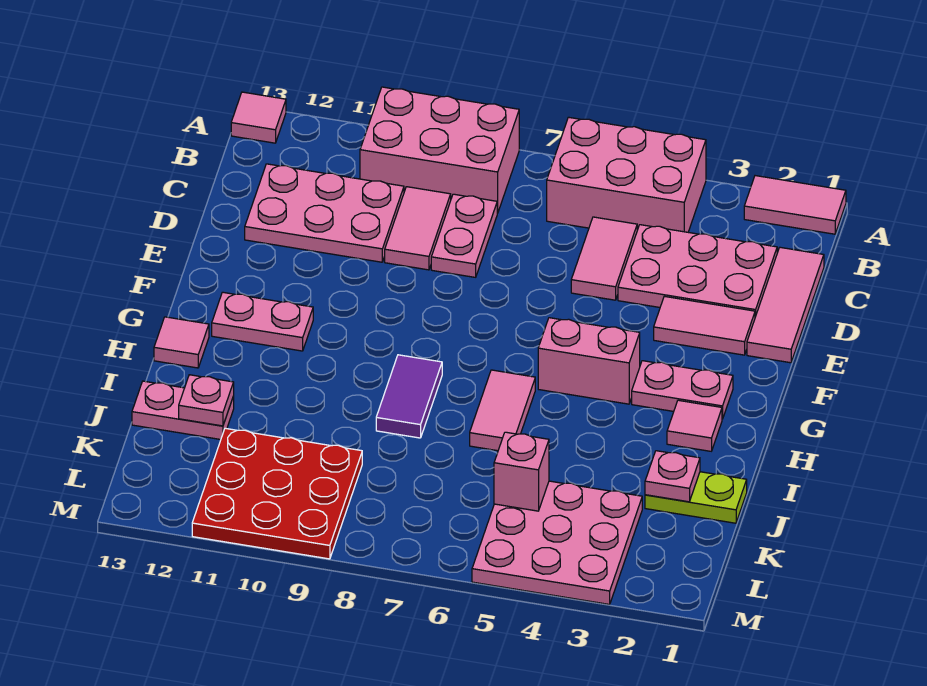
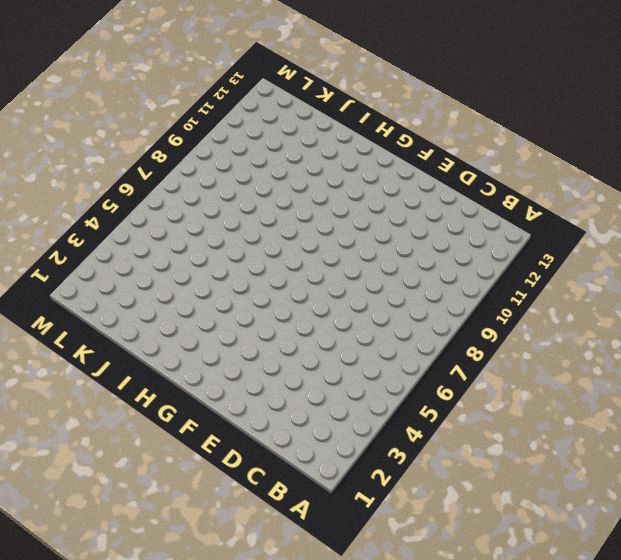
none -> pink 1x2 tile [744,176,846,234]
none -> pink 2x3 brick [547,117,706,232]
none -> pink 2x3 brick [360,87,519,213]

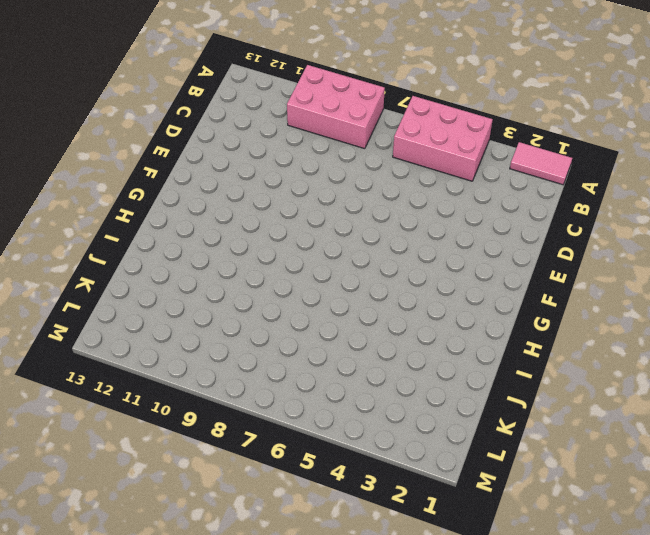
none -> pink 1x1 tile [231,92,286,143]
none -> pink 1x3 tile [747,247,824,363]
none -> pink 2x3 plate [618,225,777,317]

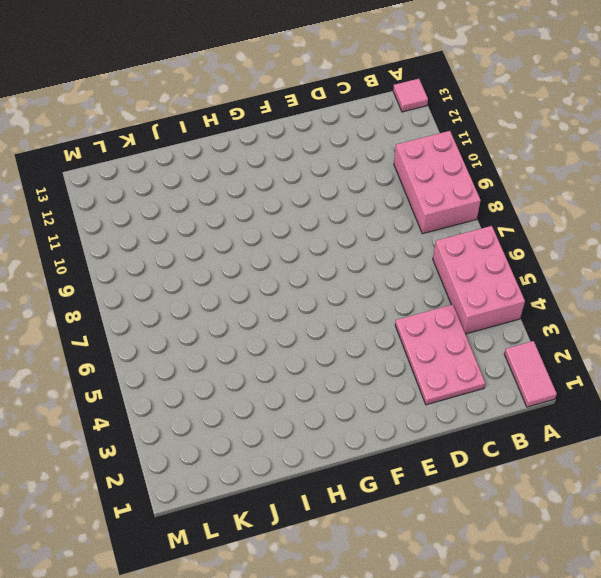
none -> pink 1x3 tile [747,247,824,363]
none -> pink 1x2 tile [571,217,637,300]
none -> pink 1x2 plate [431,194,497,277]

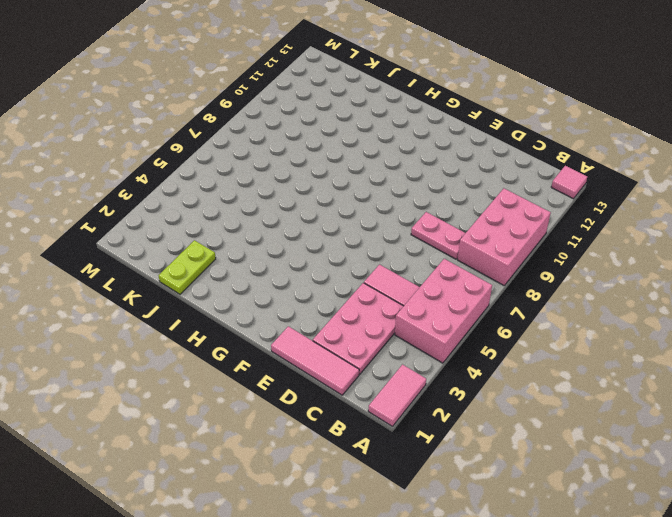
none -> pink 1x2 tile [385,187,451,270]
none -> pink 2x3 plate [245,164,404,262]
none -> pink 1x2 tile [654,296,755,355]

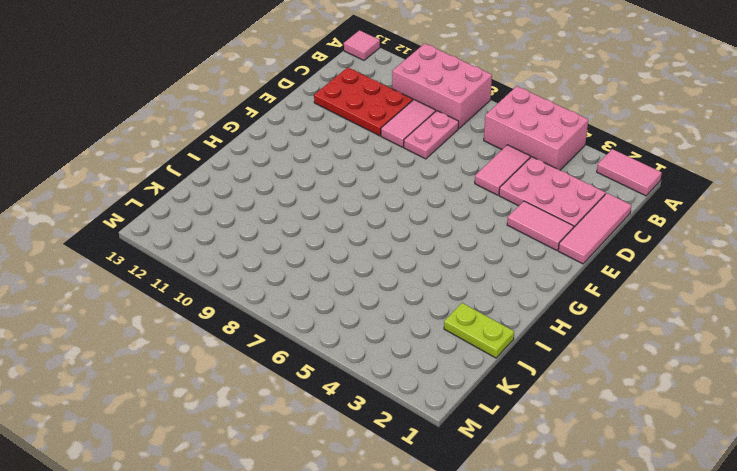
red 2x3 plate [314,67,413,136] -> pink 2x3 plate [245,164,404,262]
none -> pink 1x2 plate [632,361,733,419]
none -> pink 1x2 brick [538,318,640,404]
none -> pink 1x2 plate [212,292,313,351]

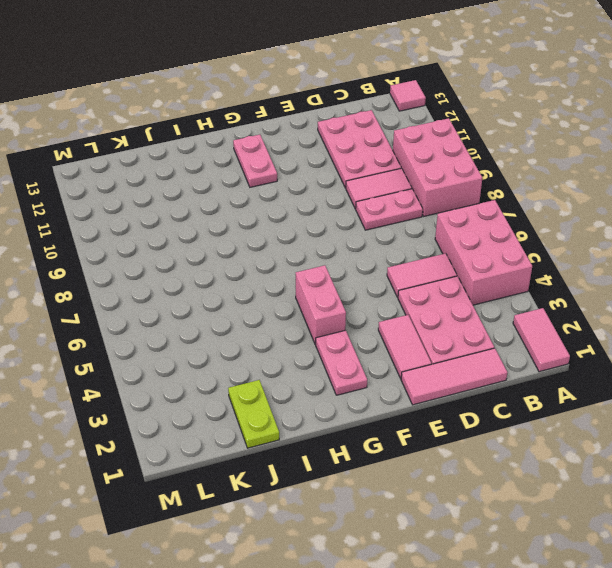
none -> pink 1x1 tile [667,400,722,451]
none -> pink 1x2 tile [470,370,535,451]
none -> purple 1x2 tile [376,355,442,438]

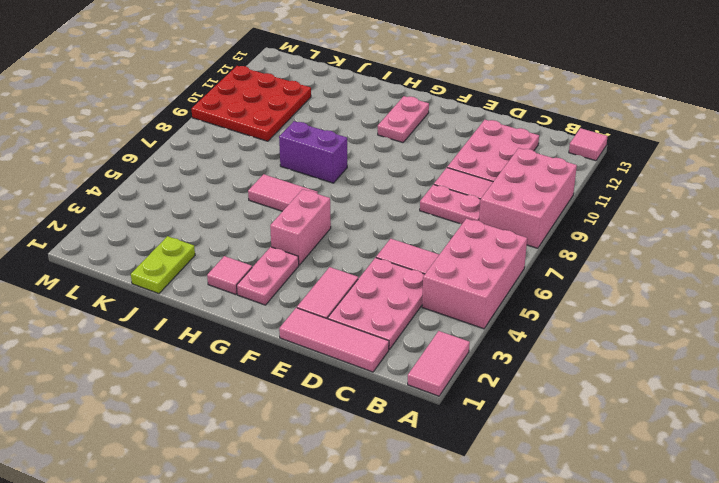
purple 1x2 brick [279,121,347,183] -> purple 1x2 tile [376,355,442,438]
none -> pink 1x1 tile [154,317,209,368]
none -> pink 1x2 plate [132,381,234,439]
none -> pink 3x3 plate [472,481,642,604]

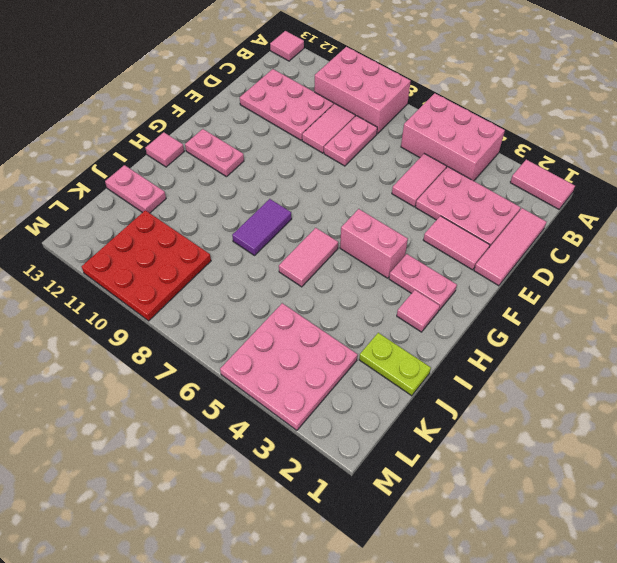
none -> pink 1x1 plate [645,451,700,502]
none -> pink 1x1 plate [179,375,234,426]
none -> pink 1x1 brick [494,432,549,511]

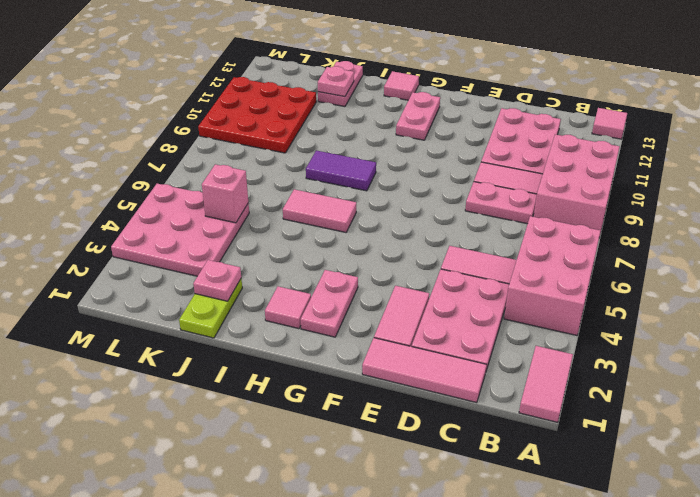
none -> pink 1x2 brick [538,318,640,404]

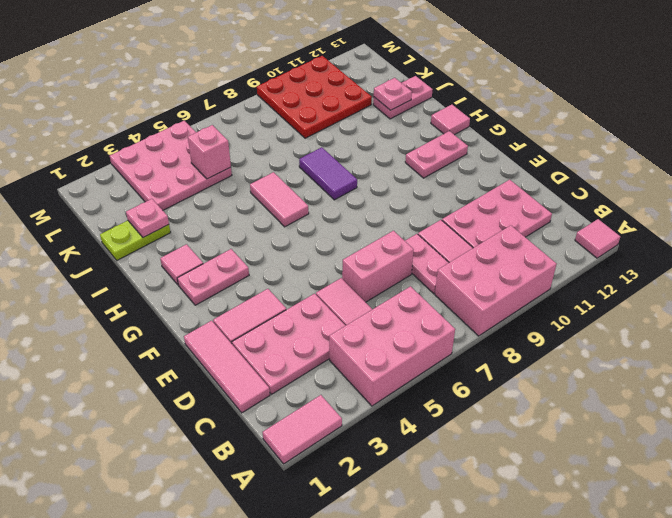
pink 1x2 brick [342,231,414,302] -> pink 1x2 brick moved to [538,318,640,404]

